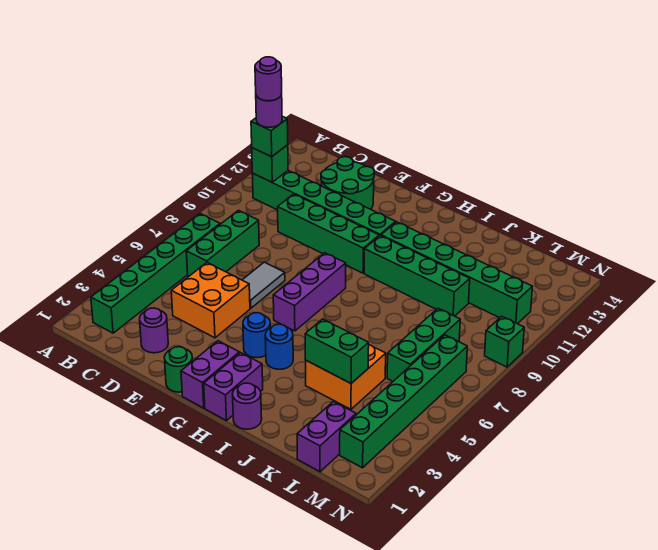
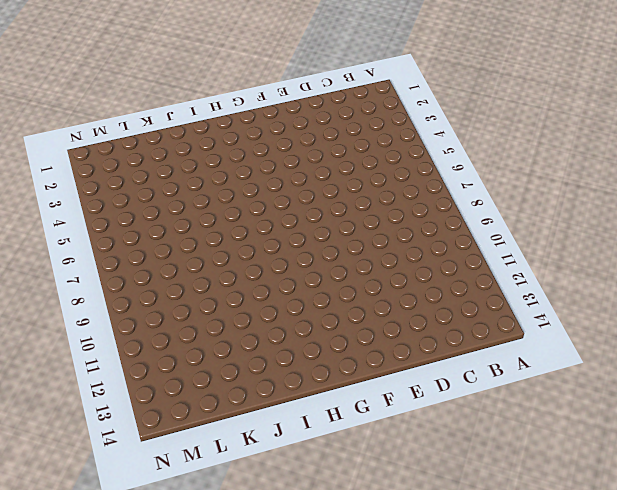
none -> green 1x6 brick [91,214,220,333]
none -> green 1x6 brick [252,171,396,236]
none -> green 1x3 brick [186,210,259,277]

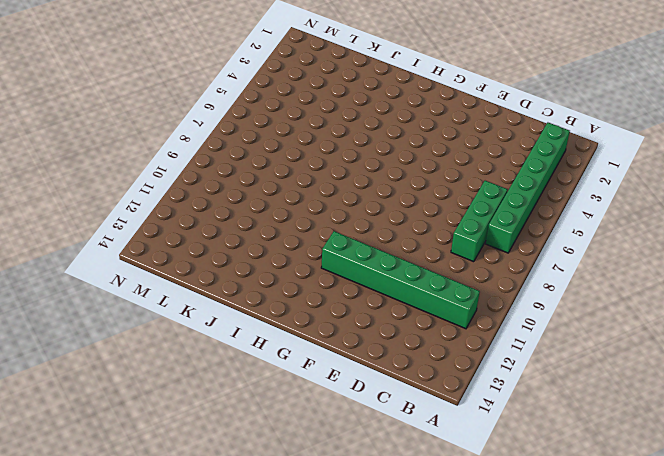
none -> purple 1x1 round brick [140,308,168,353]
none -> orange 2x2 brick [171,263,250,338]
none -> green 1x4 brick [278,194,379,273]

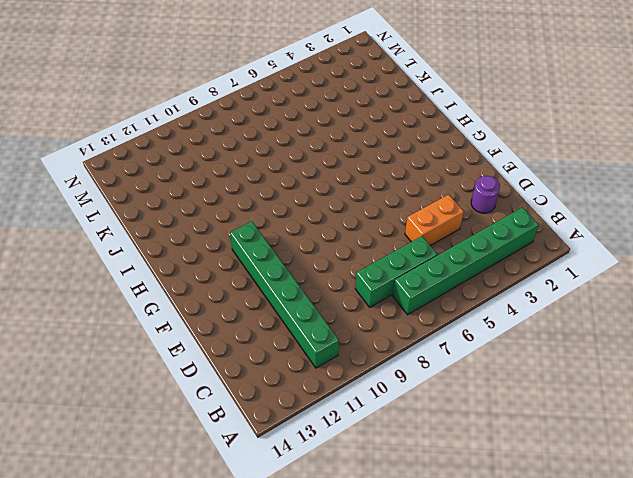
orange 1x2 brick [405,195,464,246] -> orange 2x2 brick [171,263,250,338]
none -> green 1x4 brick [278,194,379,273]
none -> green 2x2 round brick [321,157,374,209]
none -> grey 1x2 tile [243,262,285,308]

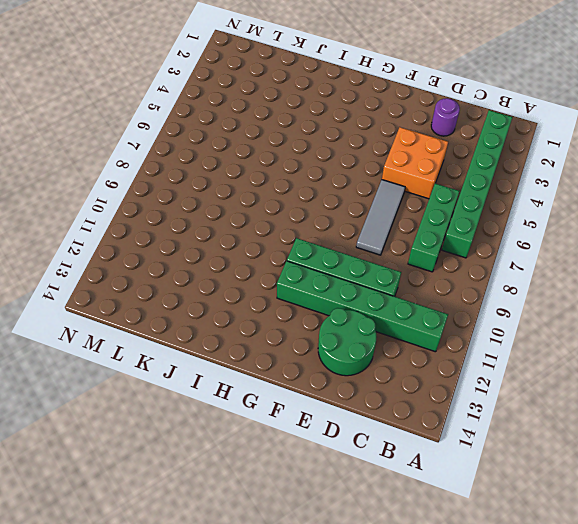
grey 1x3 tile [356,180,405,255] -> grey 1x2 tile [243,262,285,308]
none -> green 1x1 round brick [164,347,193,392]
none -> purple 1x2 brick [181,341,239,408]
none -> blue 1x1 round brick [243,313,270,358]

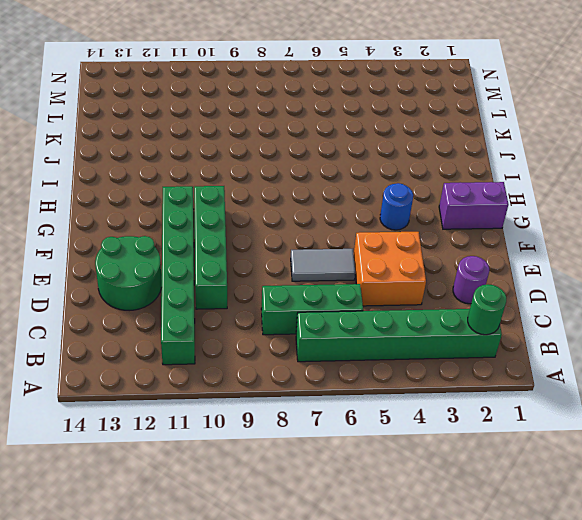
green 1x1 round brick [468,284,506,335] -> green 1x1 round brick moved to [164,347,193,392]
none -> purple 1x3 brick [273,253,346,331]
none -> purple 1x2 brick [204,353,263,421]
none -> blue 1x1 round brick [265,324,293,369]

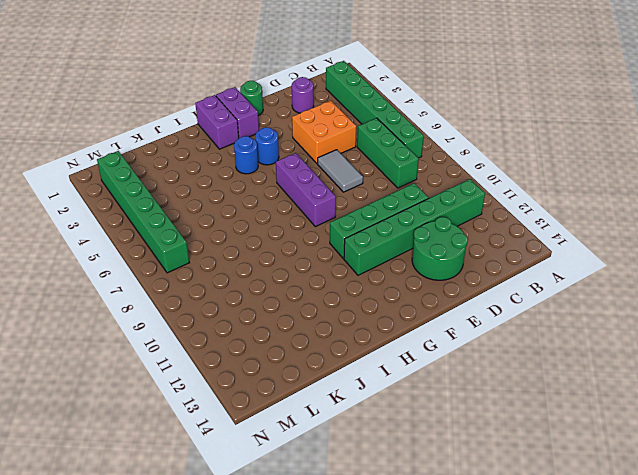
none -> green 1x4 brick [364,236,470,316]
none -> green 1x6 brick [381,222,532,324]
none -> purple 1x1 round brick [232,383,262,429]

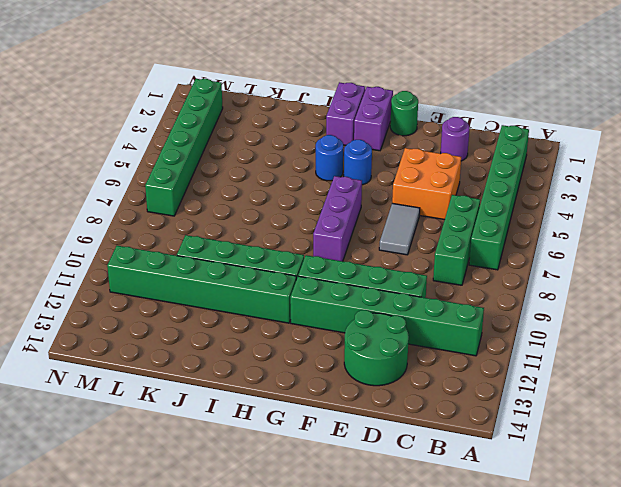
none -> purple 1x1 round brick [232,383,262,429]
none -> orange 2x2 brick [306,345,386,409]
none -> purple 1x2 brick [297,402,356,472]

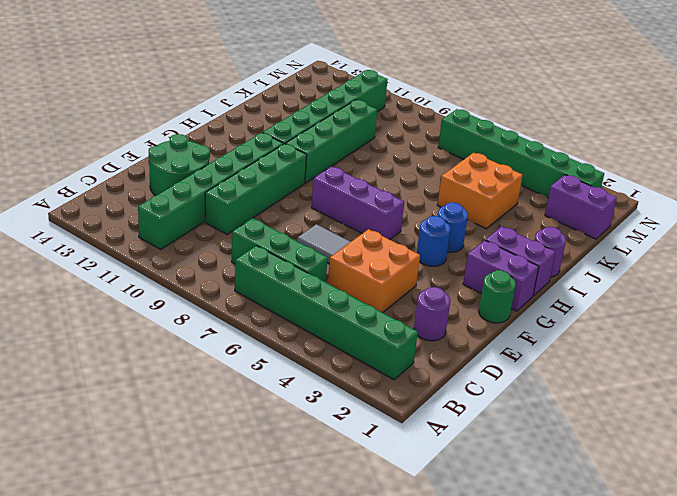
none -> green 1x3 brick [387,308,460,381]
none -> green 1x1 brick [485,316,524,367]
none -> green 1x1 brick [252,145,288,182]

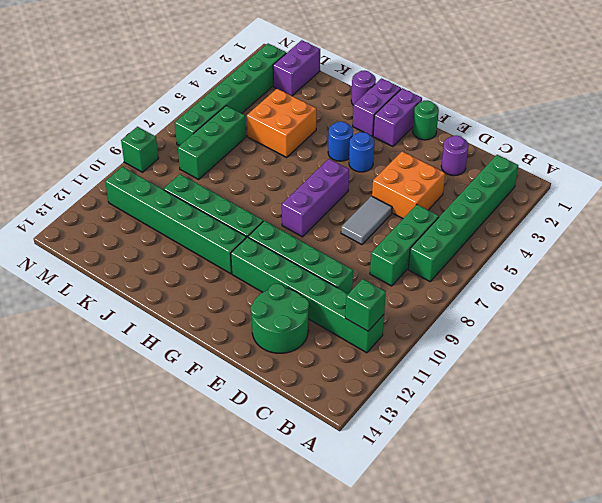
none -> green 1x2 brick [305,319,369,383]
none -> green 1x1 brick [251,116,288,157]
none -> purple 1x1 round brick [256,95,282,127]

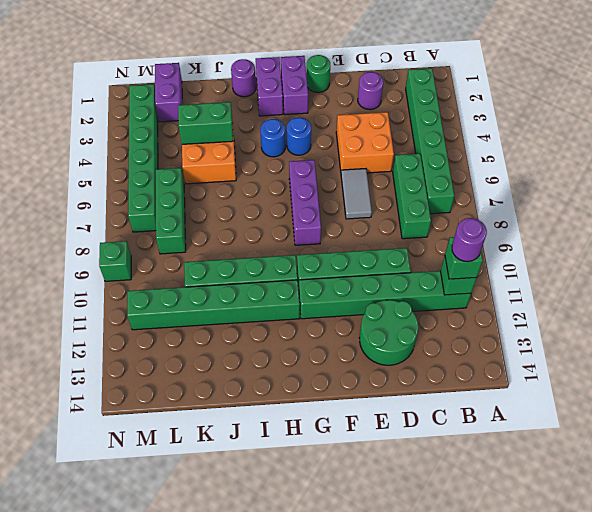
none -> purple 1x1 round brick [255,57,282,101]

